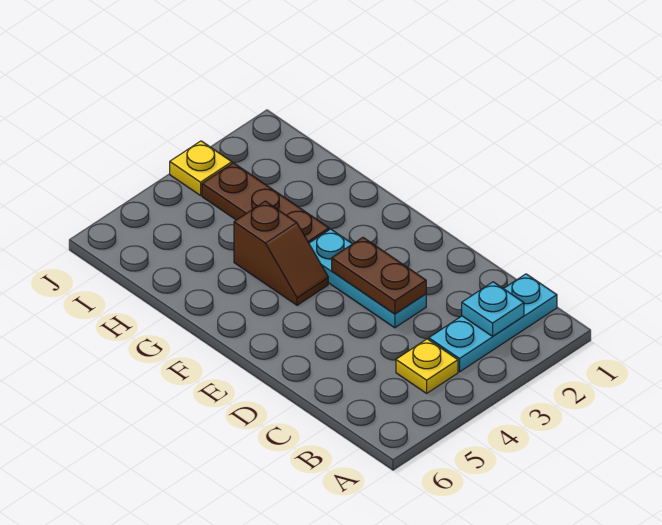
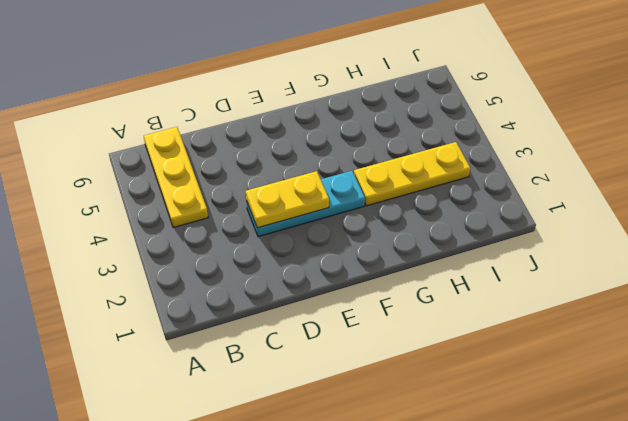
yellow 1x3 plate [144,127,208,228] -> yellow 1x1 plate [396,339,458,393]
yellow 1x2 plate [246,171,329,228] -> brown 1x2 plate [332,238,426,314]
yellow 1x3 plate [354,142,470,206] -> brown 1x3 plate [202,163,329,243]
none -> cyan 1x3 plate [429,274,557,372]
none -> brown 1x2 slope [234,201,328,305]

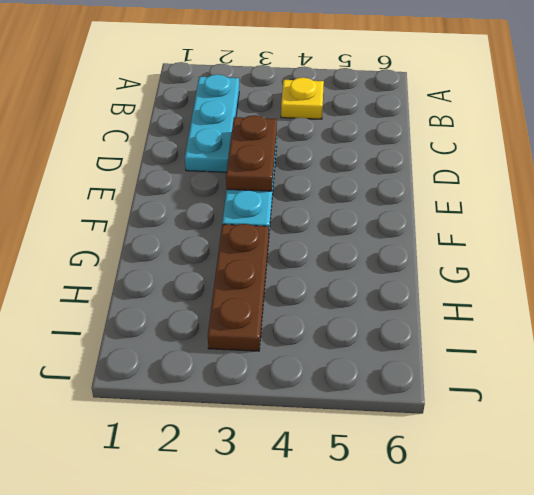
cyan 1x3 plate [185,74,239,172] -> cyan 1x3 plate turned to [429,274,557,372]
none -> brown 1x2 slope [234,201,328,305]
none -> yellow 1x1 plate [170,141,232,195]

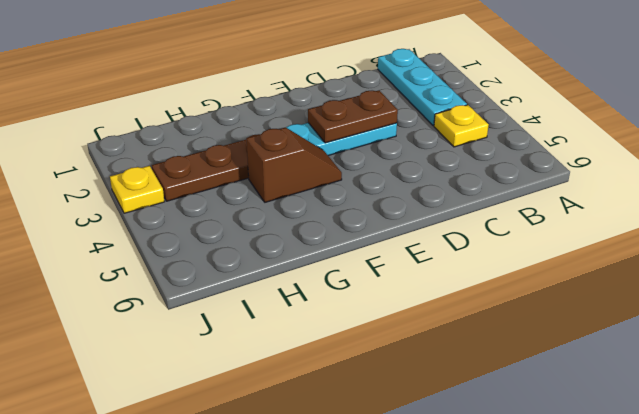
none -> cyan 1x1 plate [462,282,524,336]

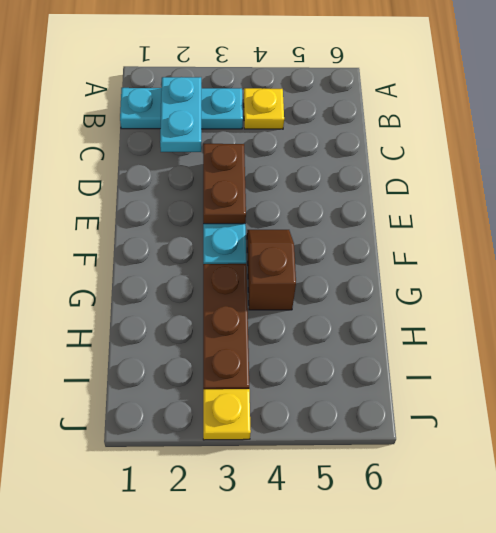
cyan 1x2 plate [160,77,201,152] -> cyan 1x1 plate [462,282,524,336]

